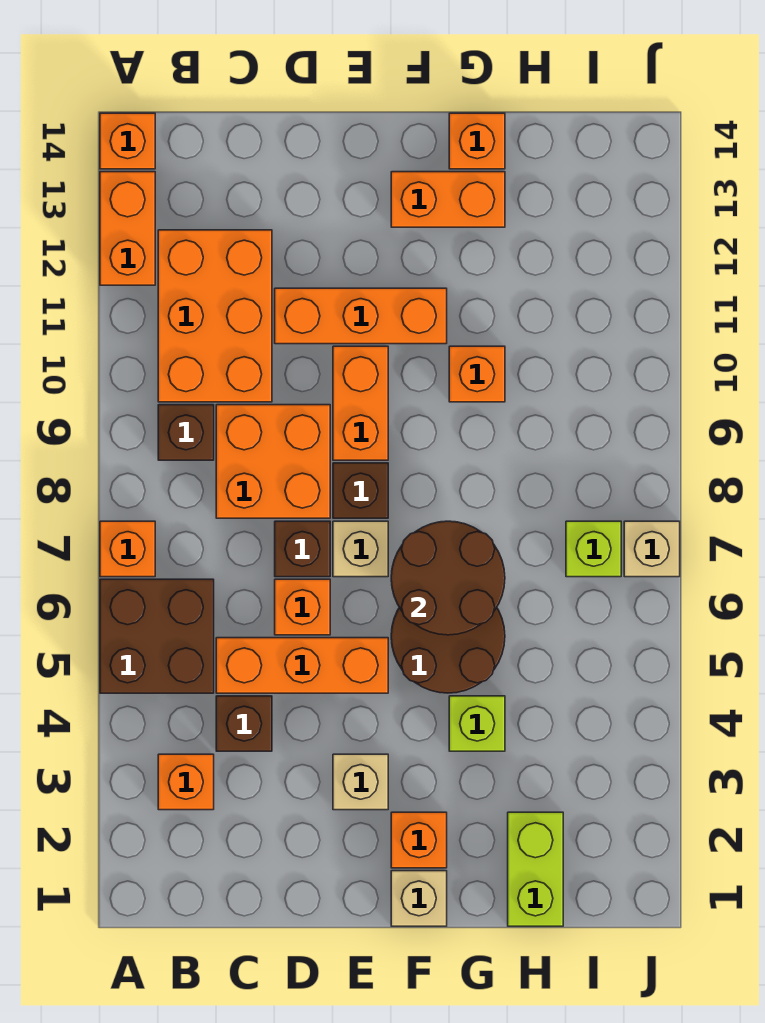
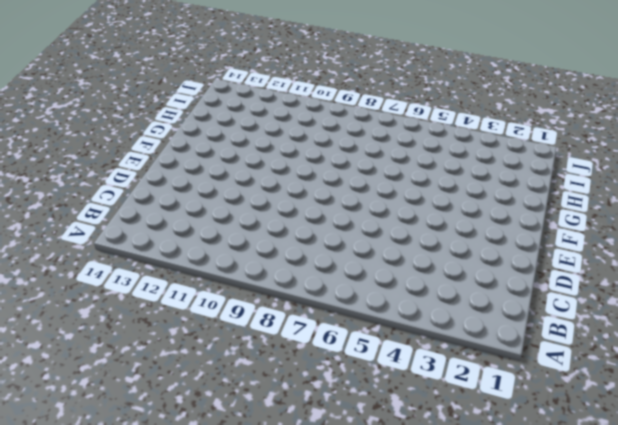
none -> brown 2x2 brick [100,579,214,693]
none -> orange 1x1 brick [100,521,155,577]
none -> orange 1x2 brick [100,172,155,285]

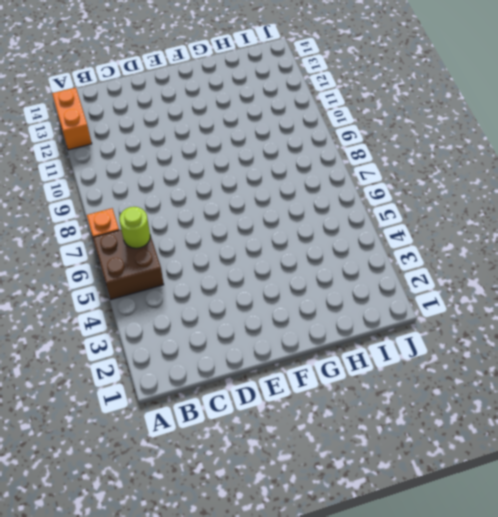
lime 1x1 round brick [119,207,150,248] -> none
none -> orange 1x1 brick [100,113,155,169]
none -> orange 1x1 brick [158,754,214,810]
none -> brown 1x1 brick [158,405,214,460]

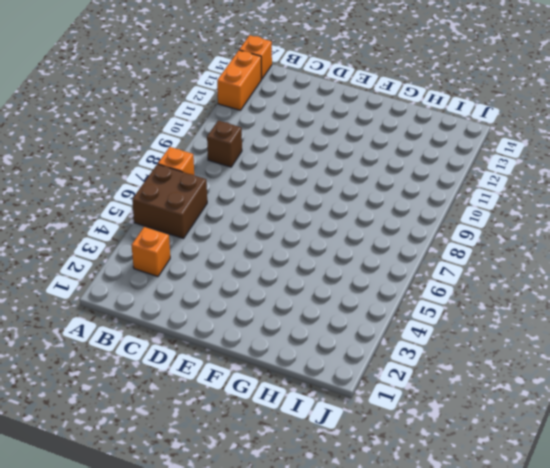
none -> orange 2x3 brick [158,230,272,402]
none -> brown 1x1 brick [216,696,272,751]
none -> orange 1x3 brick [216,638,388,693]

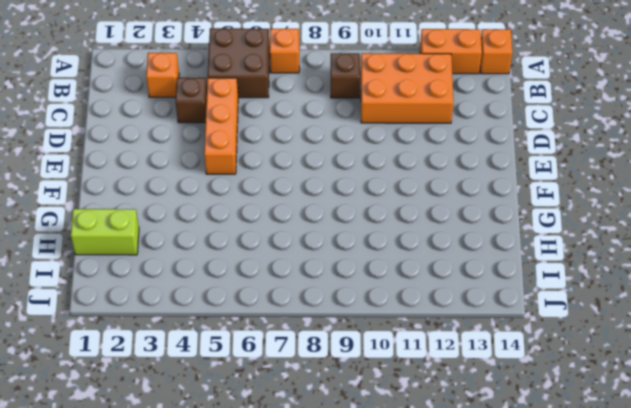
none -> orange 2x2 brick [216,405,330,518]
none -> orange 1x1 brick [275,579,330,635]
none -> brown 1x1 brick [275,521,330,577]

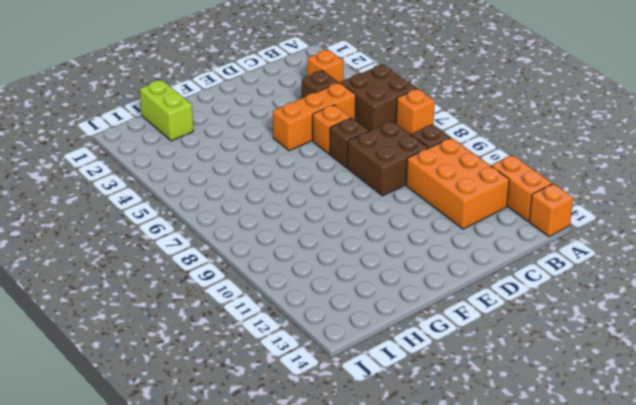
brown 2x2 brick [347,121,428,196] -> orange 2x2 brick [216,405,330,518]
none -> orange 1x3 brick [275,288,447,344]
none -> tan 1x1 brick [333,754,388,810]
none -> tan 1x1 brick [333,521,388,577]

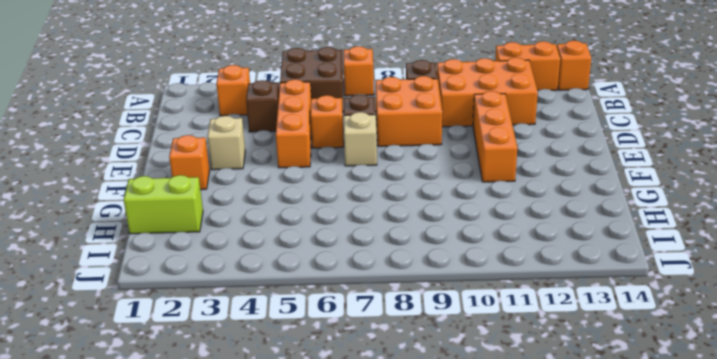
none -> brown 1x1 brick [333,463,388,518]
none -> orange 1x2 brick [333,346,388,460]
none -> tan 1x1 brick [391,871,447,926]

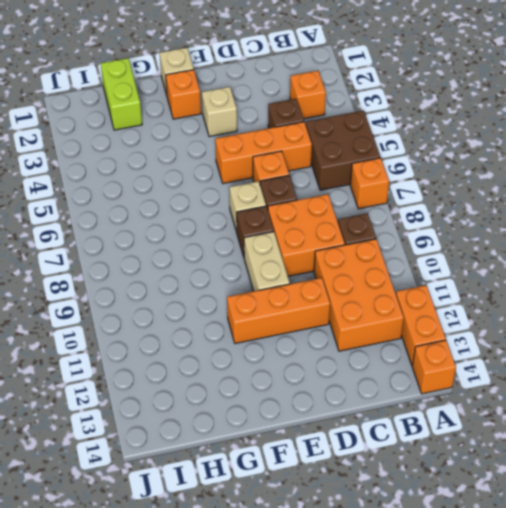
tan 1x2 brick [244,232,290,291] -> orange 1x2 brick [333,346,388,460]
none -> brown 2x2 round brick [391,607,505,693]
none -> orange 1x2 brick [391,172,505,227]
none -> lime 1x1 brick [449,696,505,751]

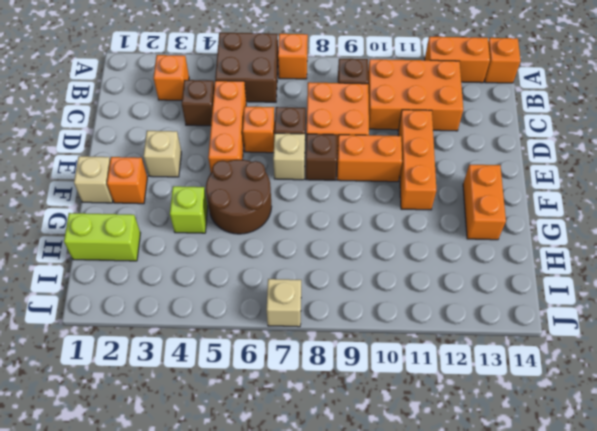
none -> orange 1x1 brick [449,346,505,402]
none -> orange 1x1 brick [449,113,505,169]
none -> lime 1x1 brick [566,521,621,577]

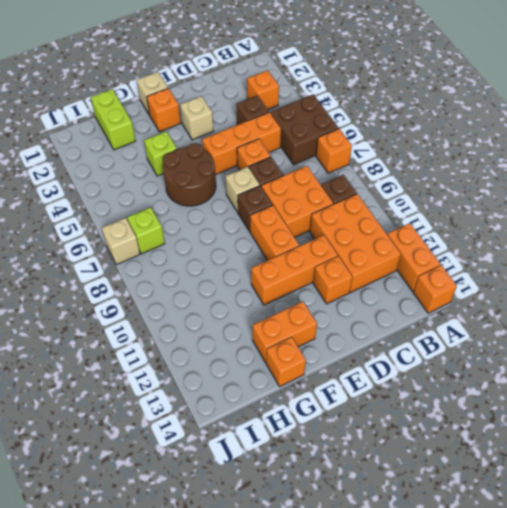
orange 1x1 brick [313,256,352,304] -> orange 1x1 brick moved to [449,346,505,402]
none -> brown 2x2 round brick [391,521,505,635]

